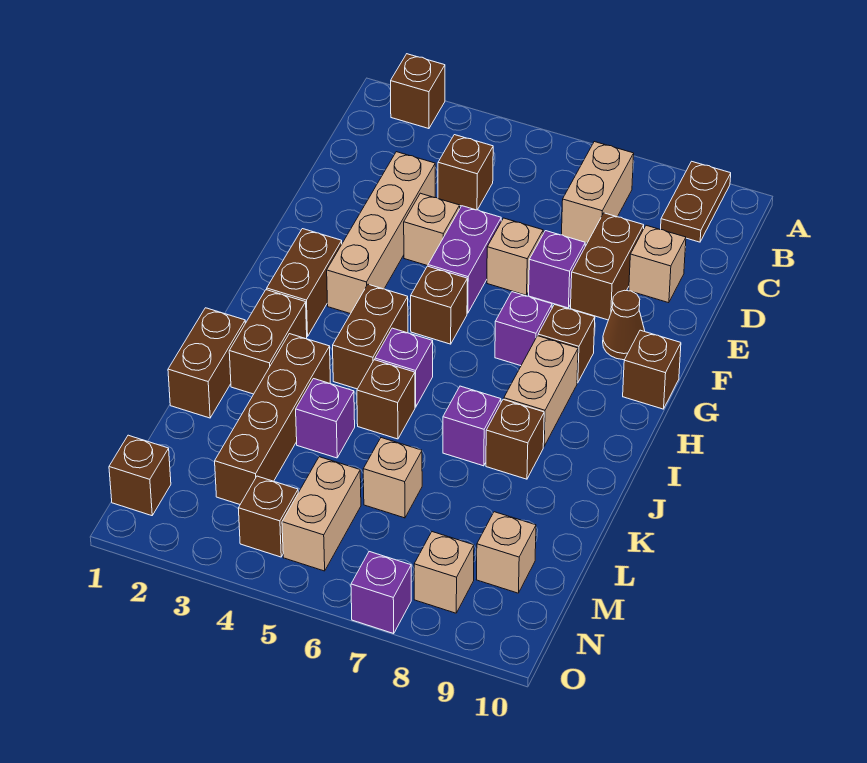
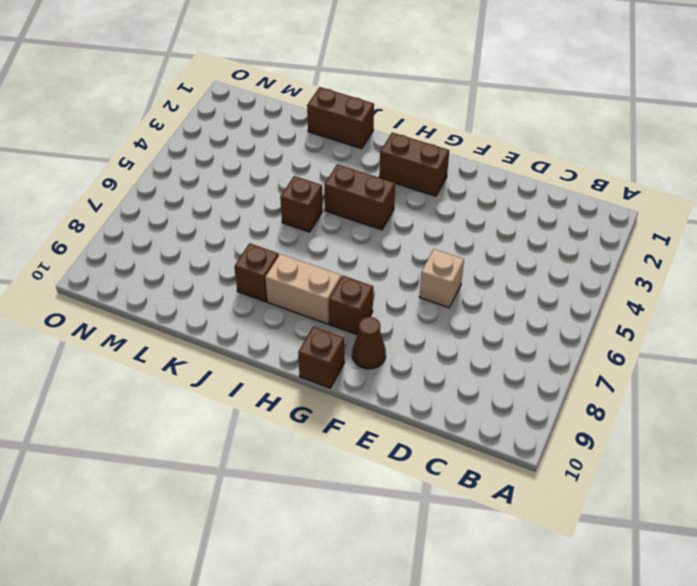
none -> brown 1x1 brick [391,54,445,129]
none -> brown 1x2 plate [661,161,731,242]
none -> tan 1x2 brick [562,142,634,243]
none -> brown 1x1 brick [438,135,493,210]

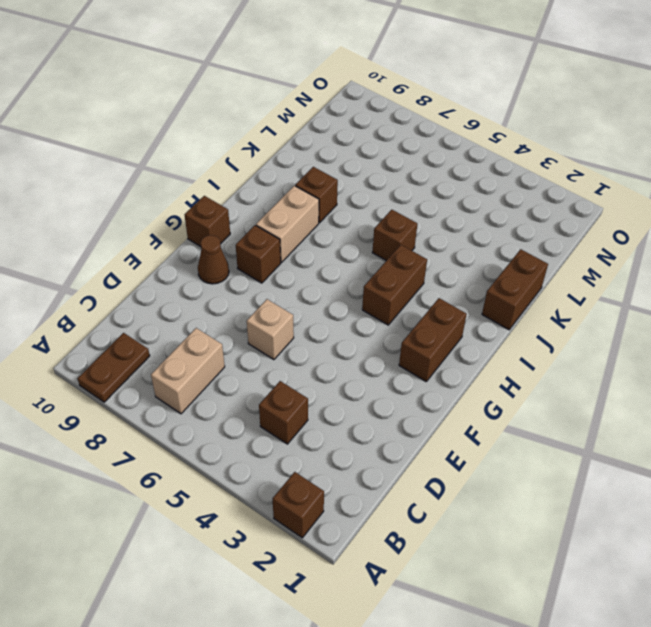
none -> tan 1x4 brick [327,152,435,314]
none -> brown 1x2 brick [571,213,644,320]
none -> tan 1x1 brick [629,225,686,303]
none -> tan 1x1 brick [404,193,460,266]

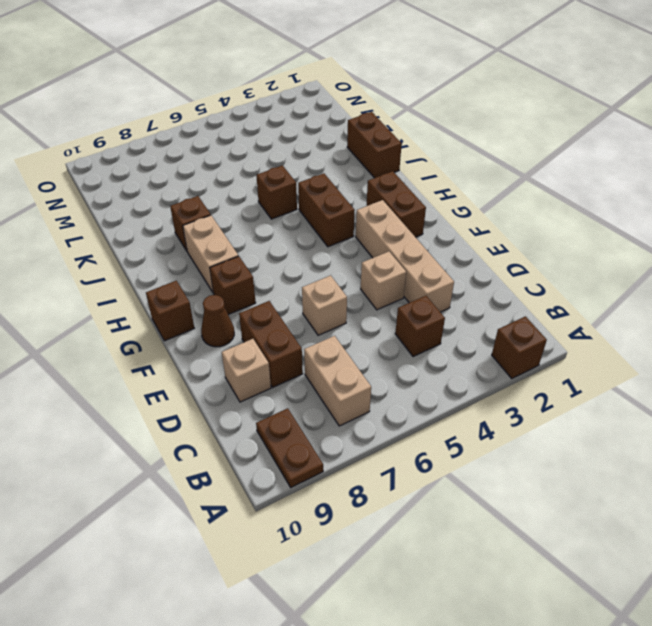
none -> purple 1x2 brick [428,206,501,313]
none -> purple 1x1 brick [529,231,585,308]
none -> brown 1x1 brick [411,266,467,344]
none -> purple 1x1 brick [495,292,552,366]

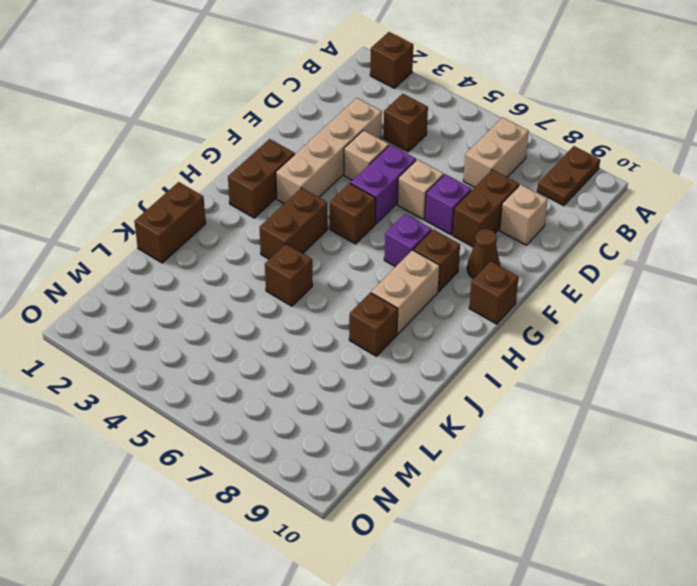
none -> brown 1x2 brick [229,290,307,394]
none -> purple 1x1 brick [375,328,433,407]
none -> brown 1x4 brick [215,334,330,504]
none -> purple 1x1 brick [443,386,501,466]

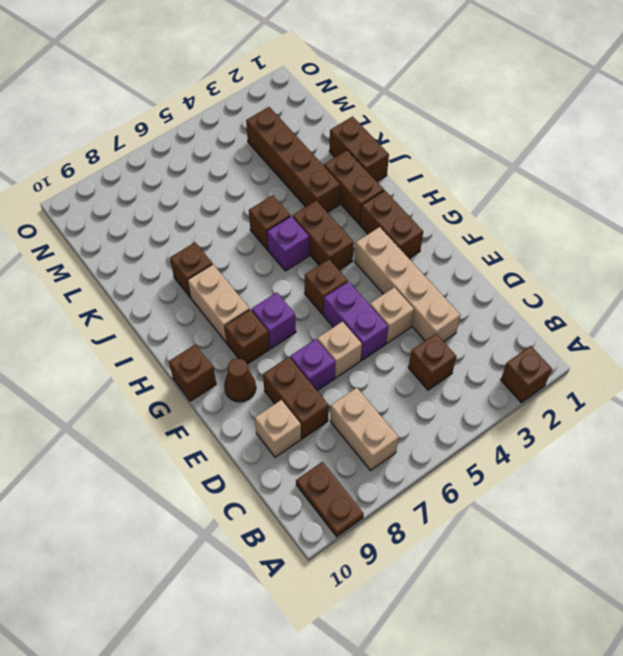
none -> purple 1x1 brick [443,386,501,466]
none -> purple 1x1 brick [296,379,355,458]
none -> tan 1x1 brick [363,438,422,518]
none -> tan 1x2 brick [282,457,361,571]

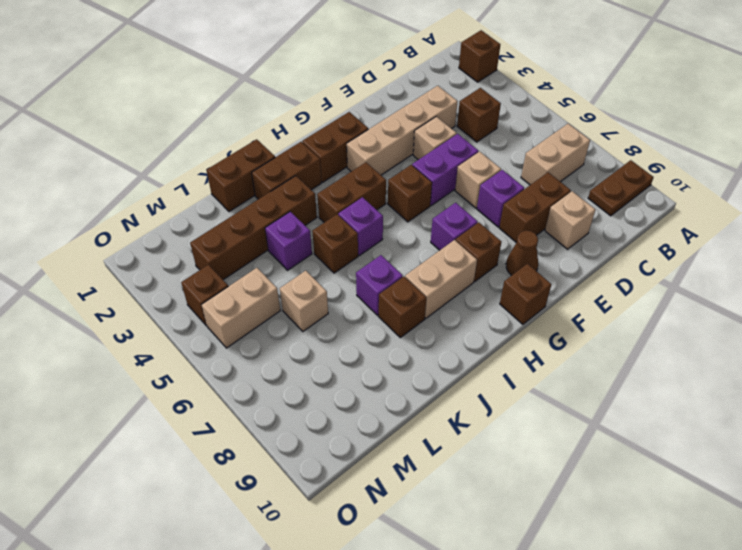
none -> tan 1x1 brick [476,512,536,593]
none -> brown 1x1 brick [109,435,171,516]
none -> tan 1x1 brick [414,532,474,613]
none -> purple 1x1 brick [351,552,411,634]

